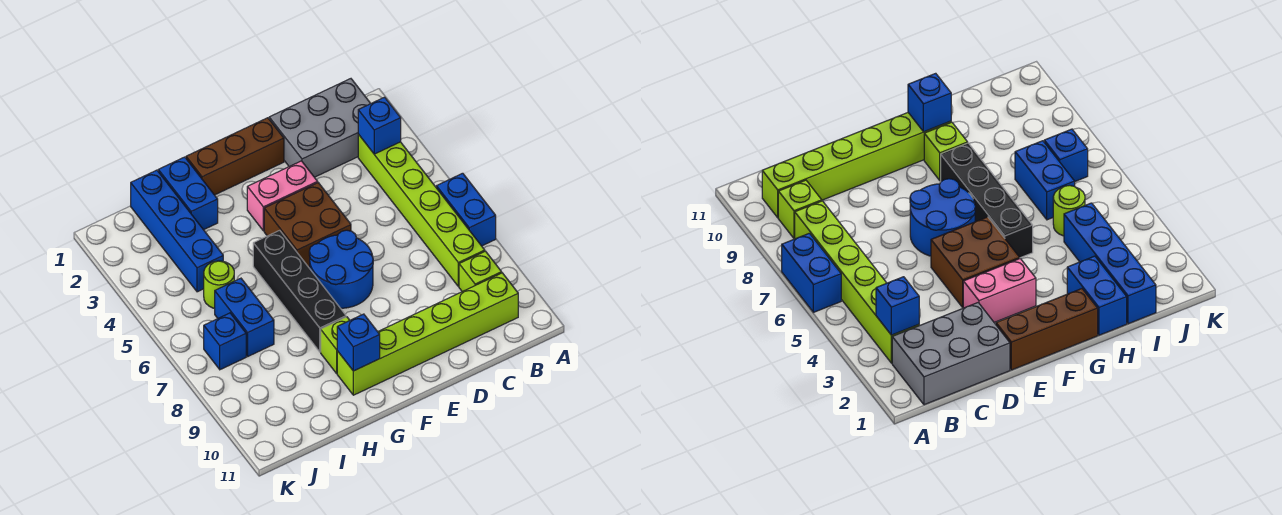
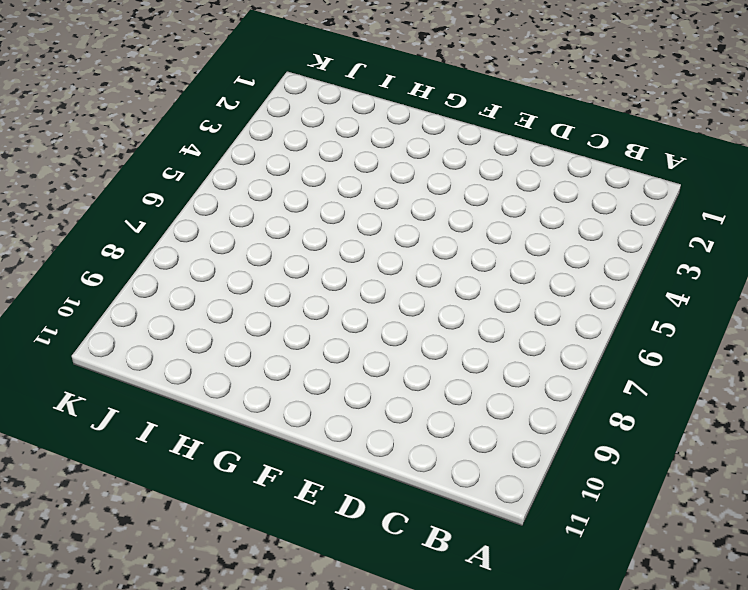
none -> blue 1x2 brick [436,173,496,246]
none -> grey 2x3 brick [269,79,371,177]
none -> lime 1x6 brick [358,134,485,286]

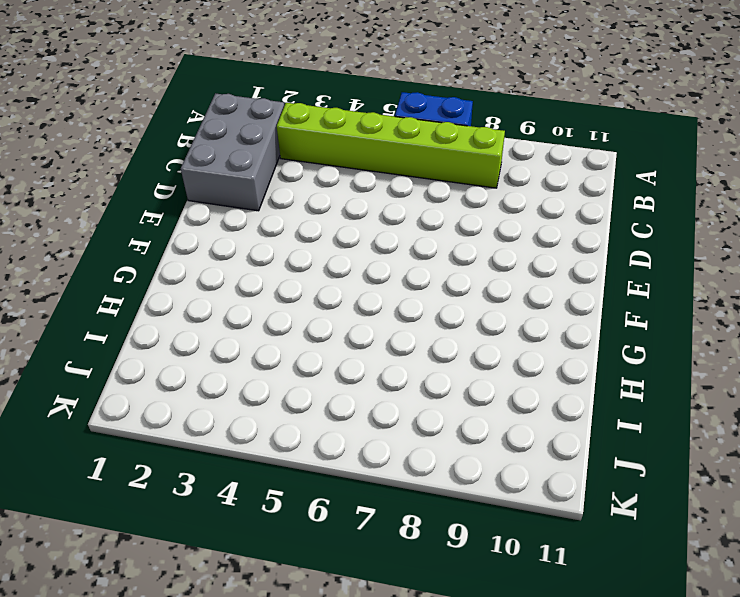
none -> lime 1x1 brick [459,251,502,292]
none -> lime 1x6 brick [337,273,518,395]
none -> brown 1x3 brick [186,118,284,195]

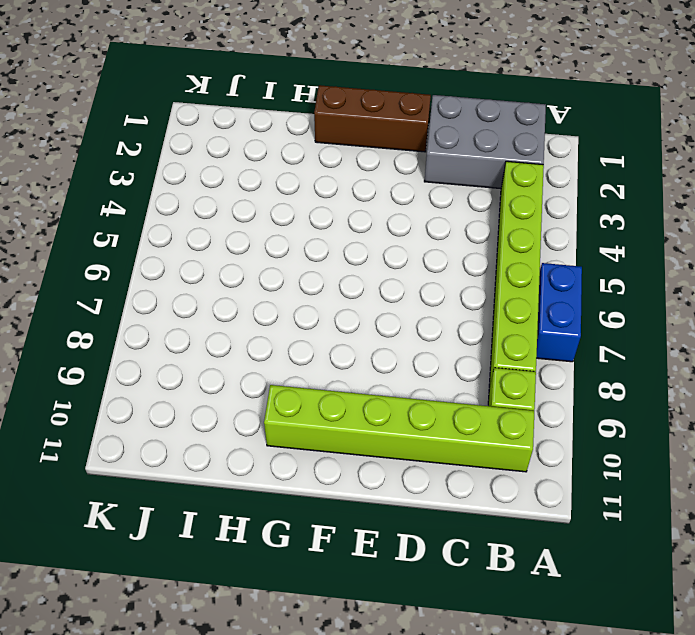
none -> pink 1x2 brick [247,161,318,231]
none -> brown 2x2 brick [264,183,351,268]
none -> blue 2x2 round brick [309,230,373,308]

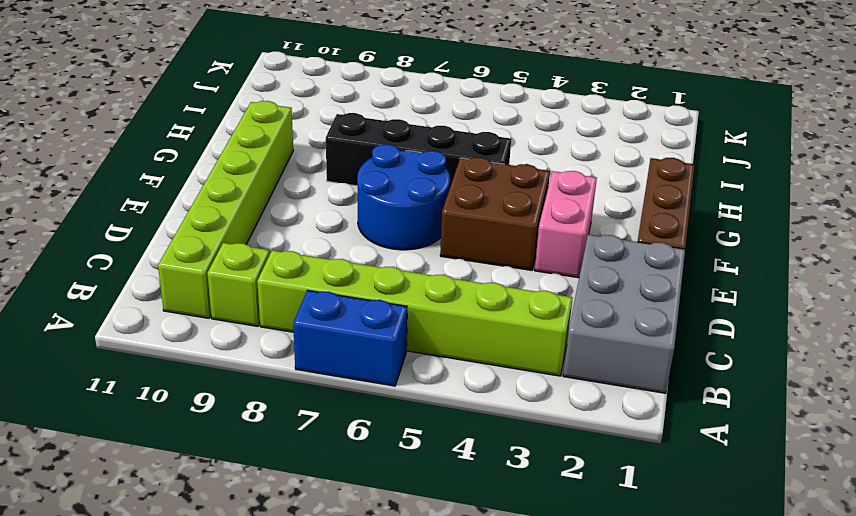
none -> lime 1x1 brick [321,317,350,373]
none -> blue 1x2 brick [158,157,218,230]
none -> blue 1x4 brick [131,170,223,292]

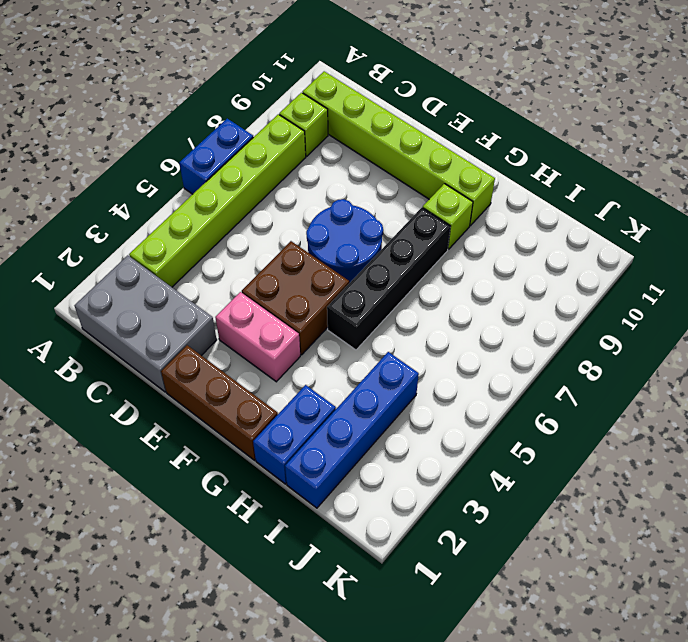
none -> lime 1x1 round brick [204,261,234,308]
none -> blue 1x2 brick [215,278,274,356]
none -> blue 1x1 brick [204,313,246,370]

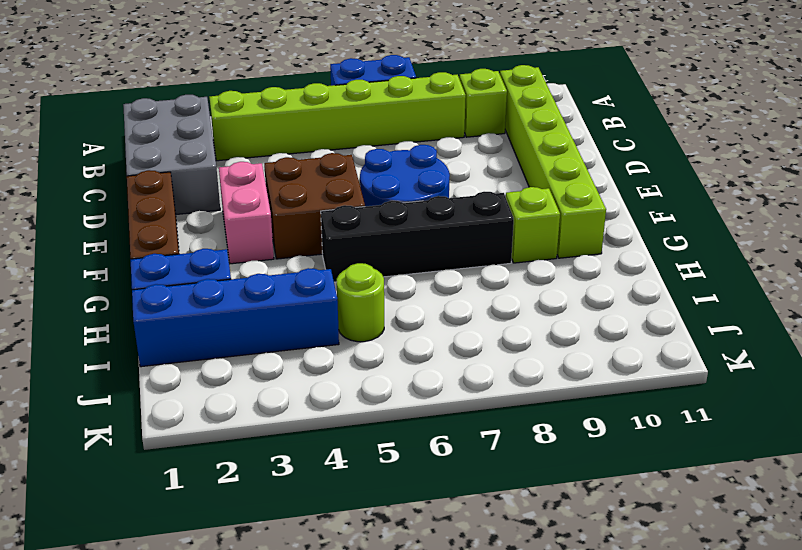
none -> blue 1x2 brick [215,278,274,356]
none -> blue 1x1 brick [204,313,246,370]
none -> blue 1x1 brick [358,97,401,154]

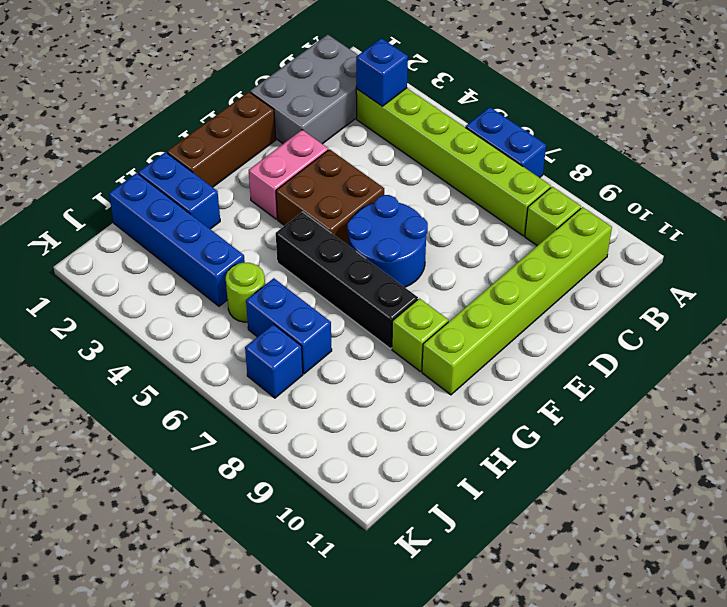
none -> blue 1x1 brick [337,314,380,371]

